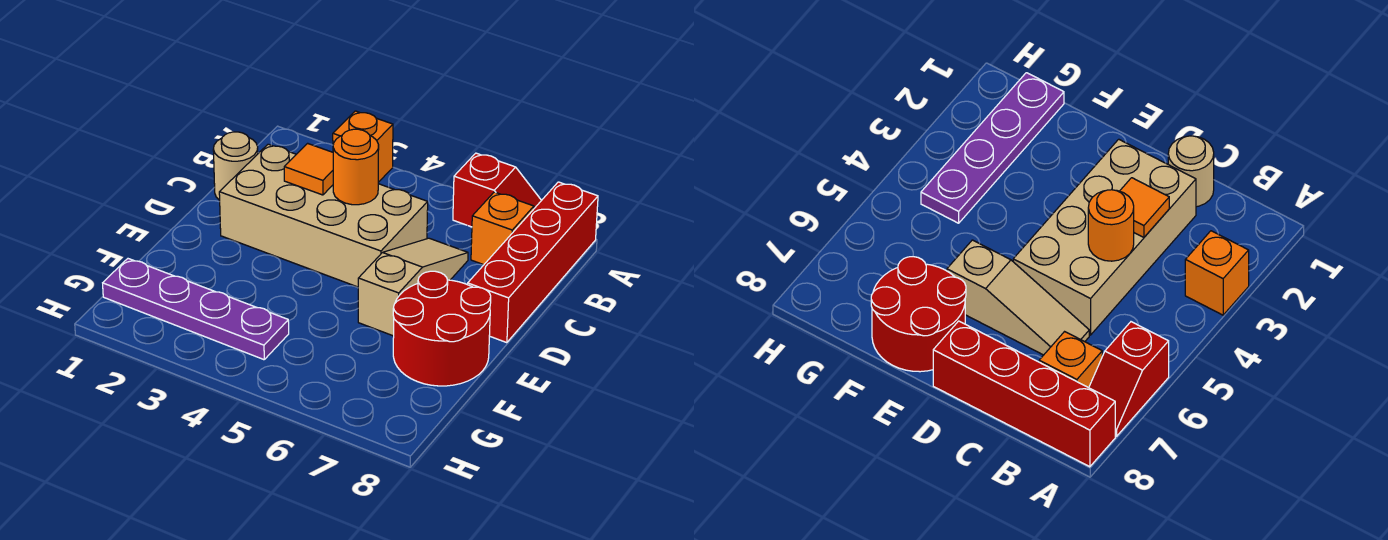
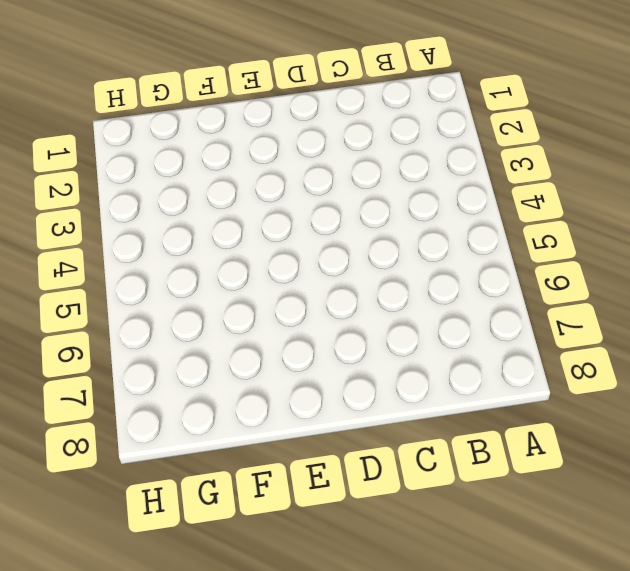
none -> orange 1x1 brick [333,111,393,182]
none -> red 1x2 slope [453,153,542,227]

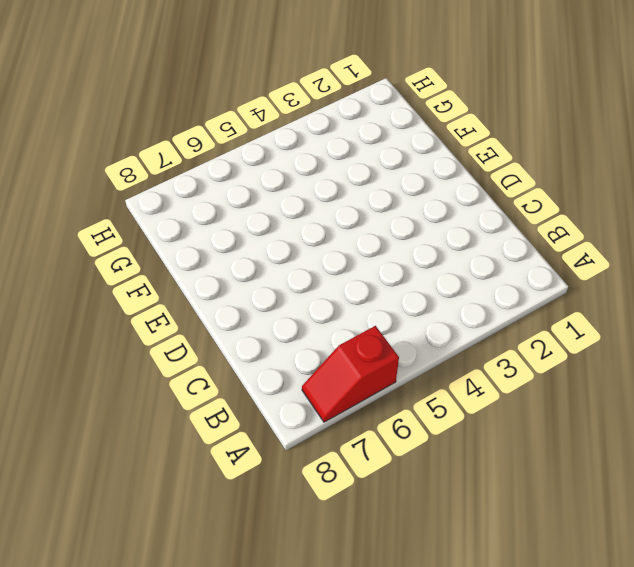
none -> orange 1x1 brick [333,111,393,182]
none -> red 1x4 brick [468,182,598,343]

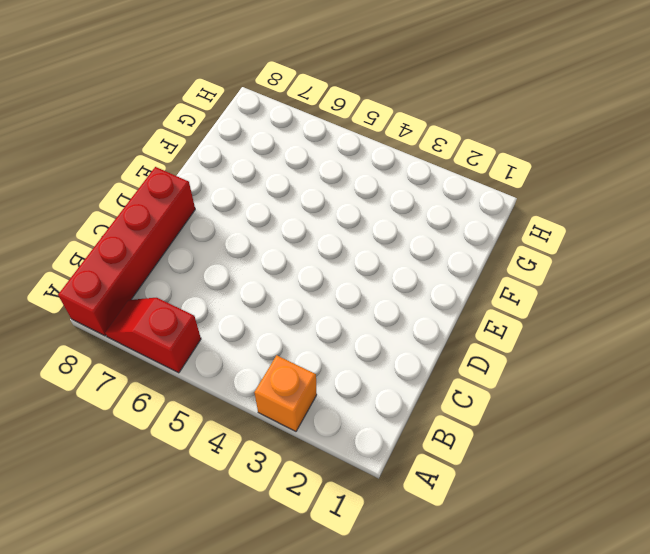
none -> orange 1x1 brick [471,192,534,265]
none -> tan 1x1 round brick [213,132,258,200]

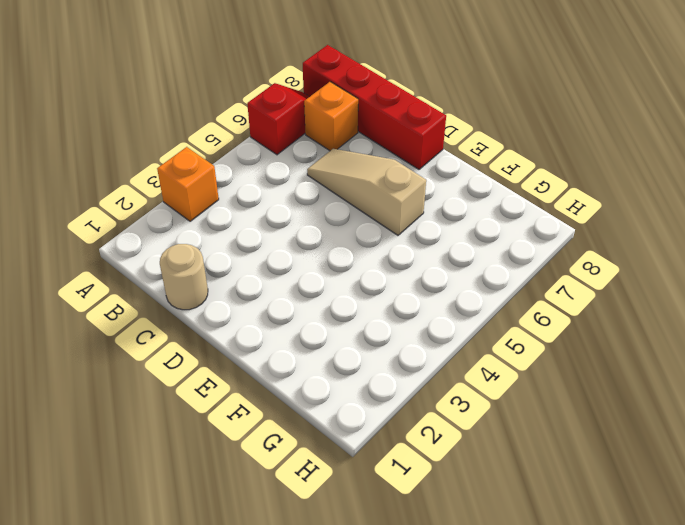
none -> tan 2x4 brick [219,144,428,287]
none -> red 2x2 round brick [393,271,491,386]

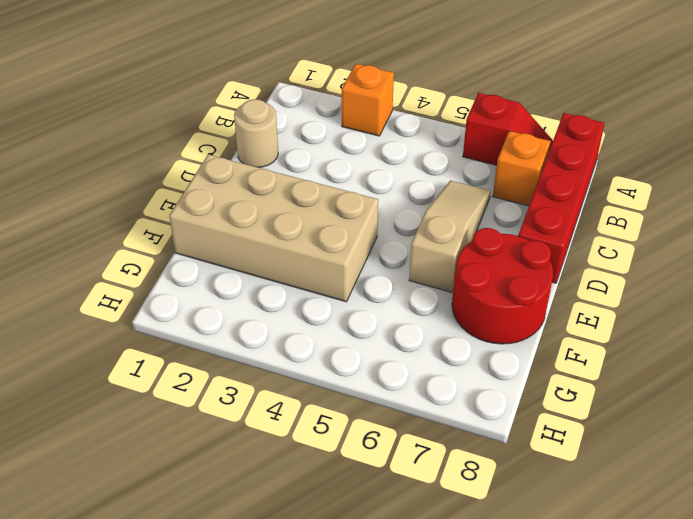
tan 2x4 brick [169,155,378,302] -> tan 2x4 brick moved to [219,144,428,287]
none -> purple 1x4 plate [103,259,289,360]
none -> orange 1x1 tile [284,143,333,195]

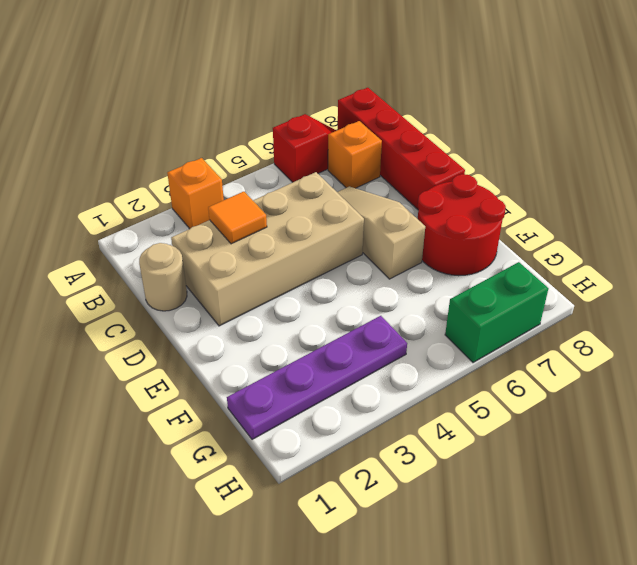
green 1x2 brick [445,262,548,363] -> none
none -> orange 1x1 round brick [333,129,379,205]

